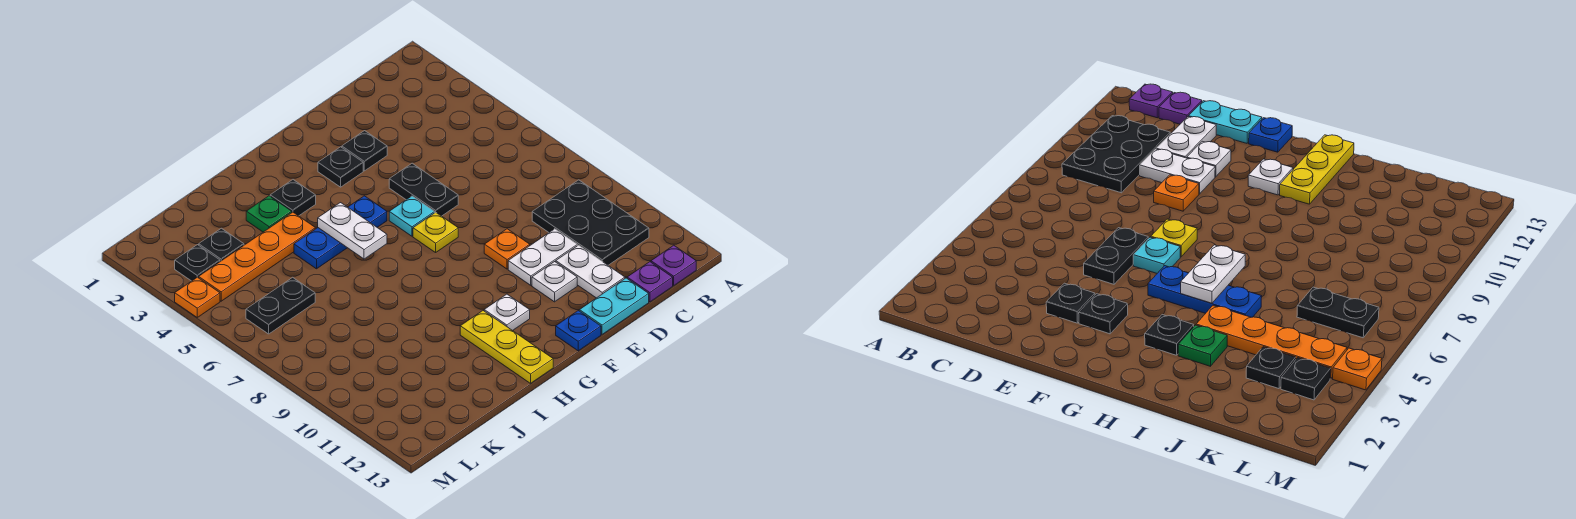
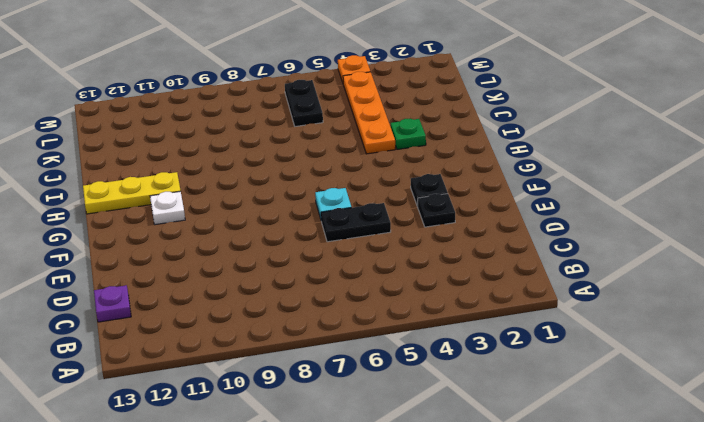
none -> black 2x3 plate [532,180,649,265]
none -> purple 1x1 plate [651,245,696,285]
none -> white 1x2 plate [508,229,577,285]

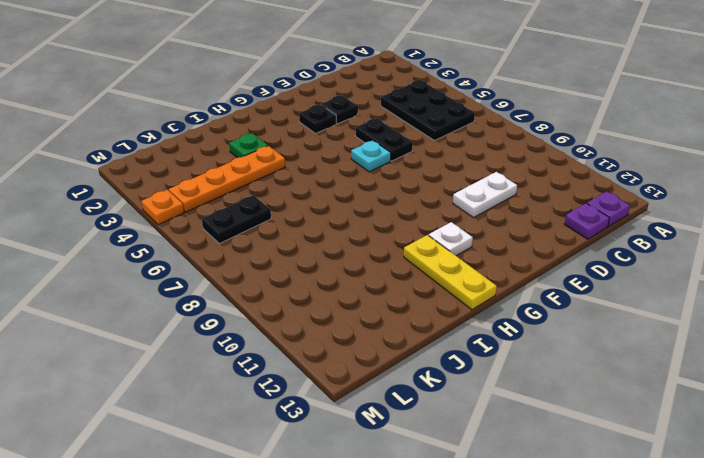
black 2x3 plate [381,80,475,141] -> black 2x3 plate moved to [532,180,649,265]
none -> white 1x2 plate [556,245,625,298]
none -> cyan 1x2 plate [579,278,649,334]
none -> orange 1x1 plate [484,229,530,269]

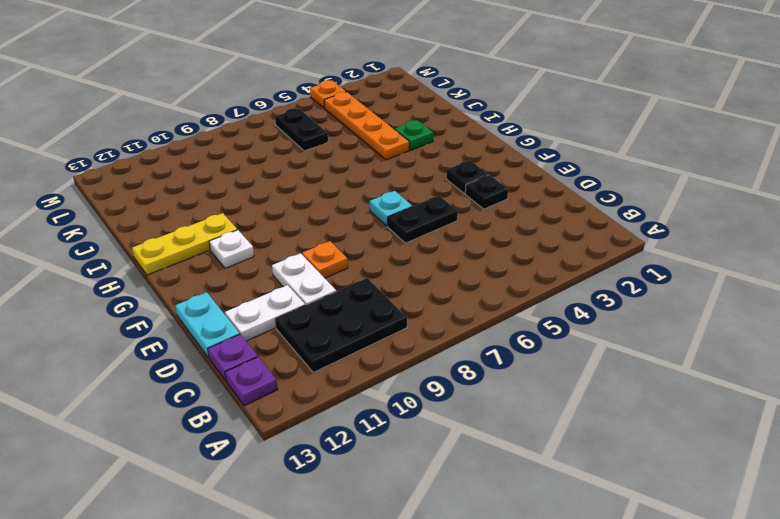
none -> white 1x1 plate [532,262,577,302]
none -> yellow 1x1 plate [413,212,458,252]
none -> blue 1x1 plate [556,311,601,351]

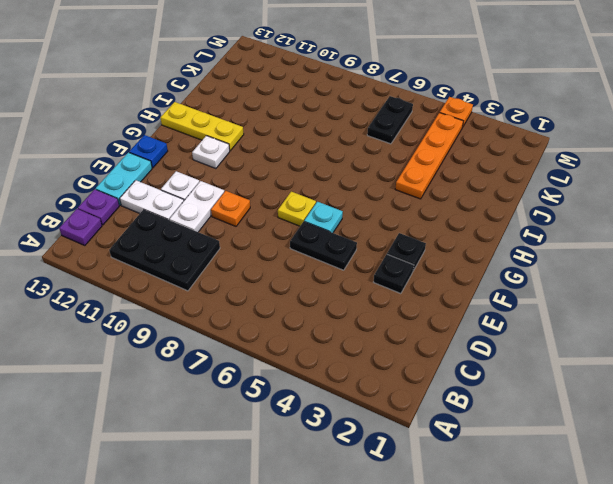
none -> blue 1x3 plate [294,196,387,269]
none -> black 1x1 plate [270,180,316,216]
none -> green 1x1 plate [246,196,292,232]

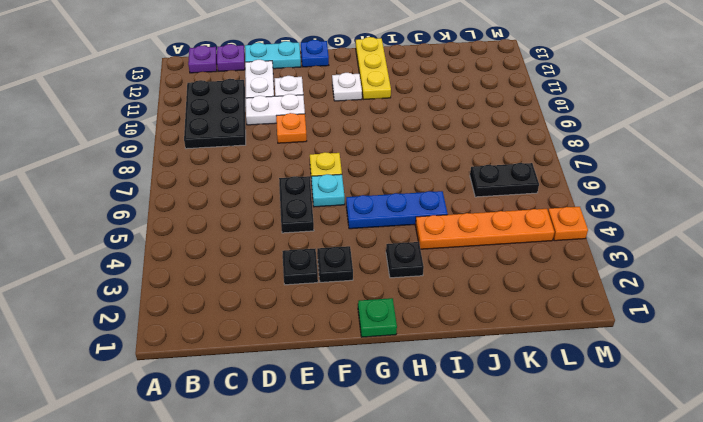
green 1x1 plate [358,298,397,337] -> green 1x1 plate moved to [246,196,292,232]
none -> black 1x1 plate [199,228,244,261]
none -> black 1x1 plate [175,245,220,281]
none -> white 1x2 plate [318,203,387,259]

